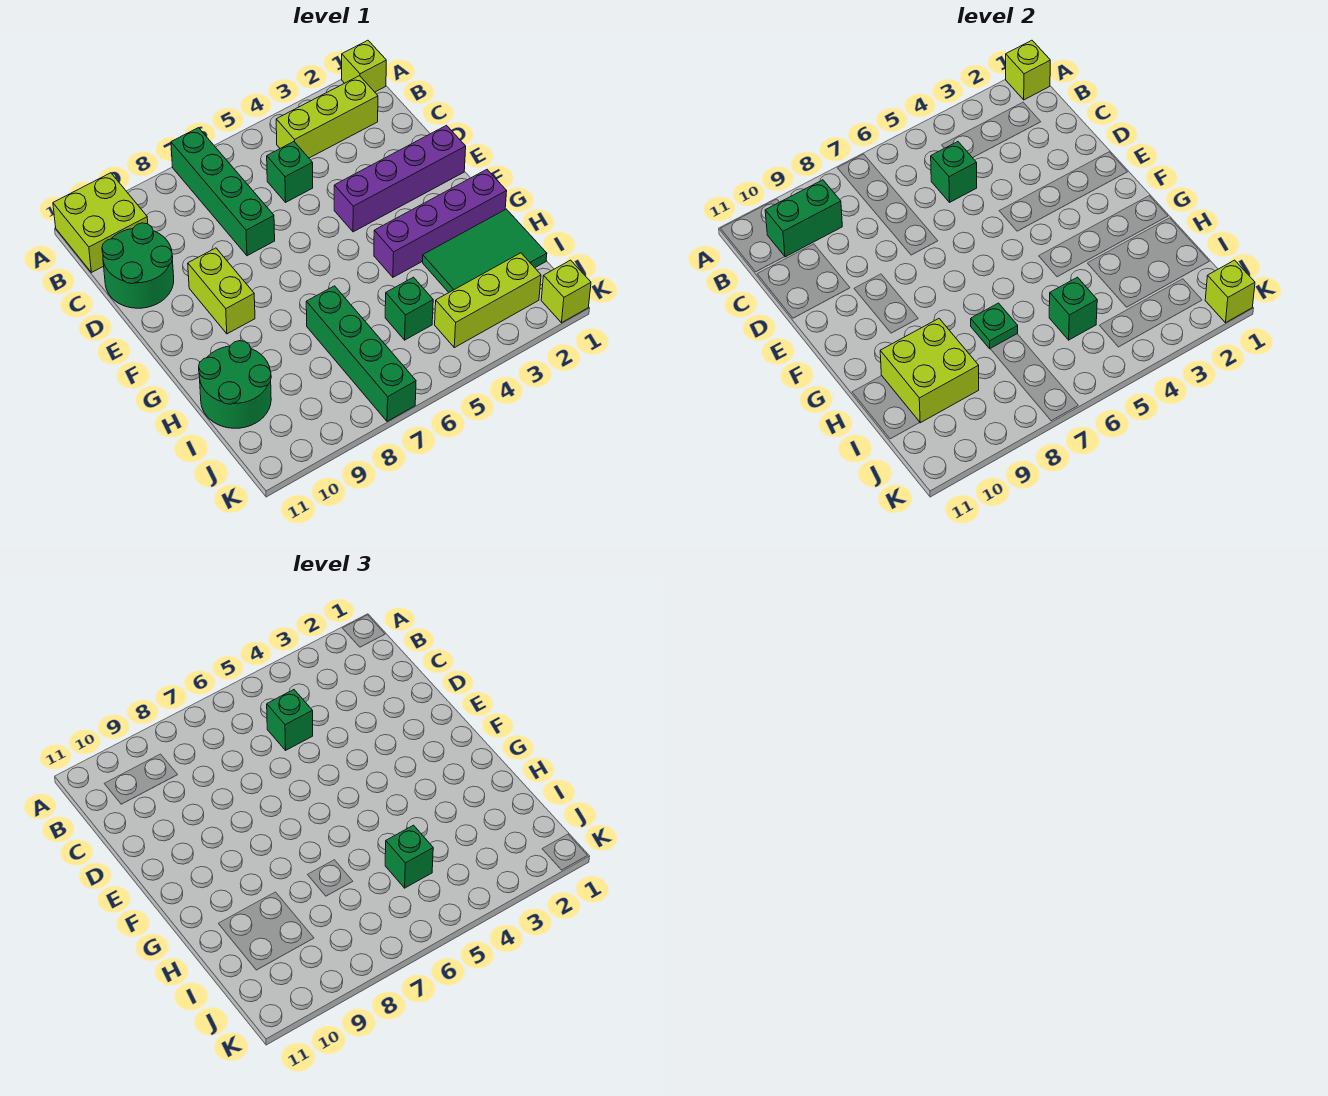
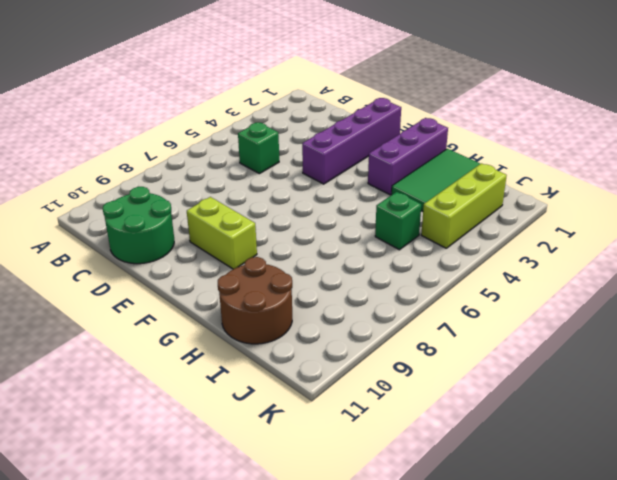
purple 1x3 brick [368,118,448,195] -> purple 1x4 brick [374,170,507,277]
brown 2x2 round brick [218,257,292,344] -> green 2x2 round brick [199,341,271,428]
none -> lime 1x1 brick [342,40,386,92]
none -> green 1x4 brick [171,128,275,256]
none -> lime 2x2 brick [53,173,148,273]

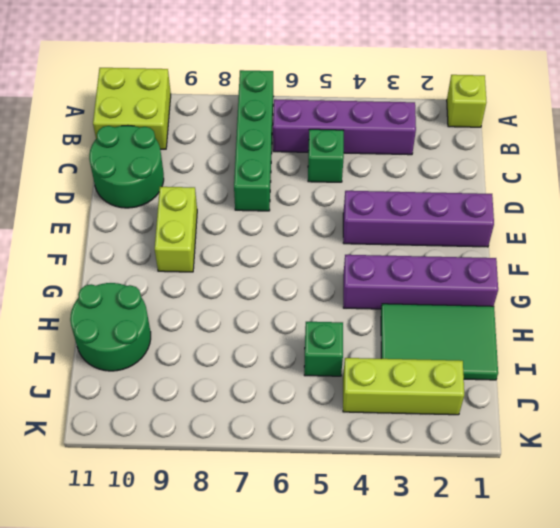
purple 1x4 brick [273,99,416,155] -> lime 1x3 brick [276,76,378,158]
none -> green 1x4 brick [306,286,416,421]
none -> lime 1x1 brick [541,260,591,323]
none -> lime 1x1 brick [1006,40,1050,100]

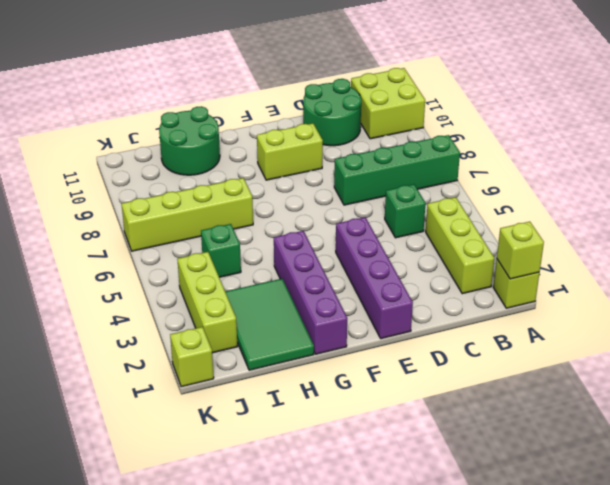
lime 1x4 brick [122,178,253,251] -> green 1x4 brick [306,286,416,421]
none -> green 1x2 brick [765,180,842,257]
none -> green 1x1 brick [931,142,977,202]
none -> green 1x1 plate [971,303,1018,349]

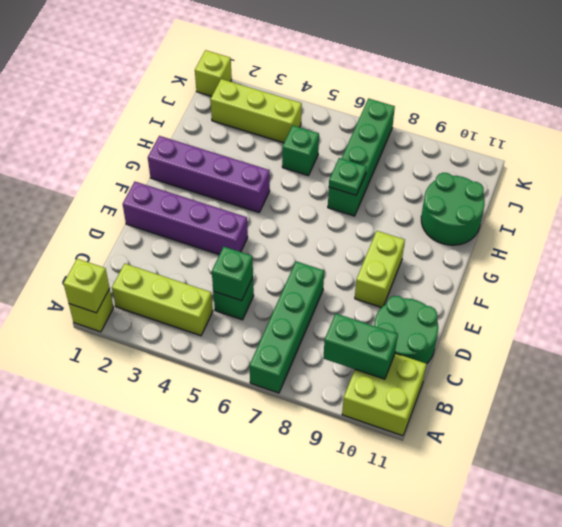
none -> green 2x3 tile [423,209,547,292]
none -> lime 2x2 brick [880,319,979,423]
none -> green 1x1 brick [1049,277,1097,340]

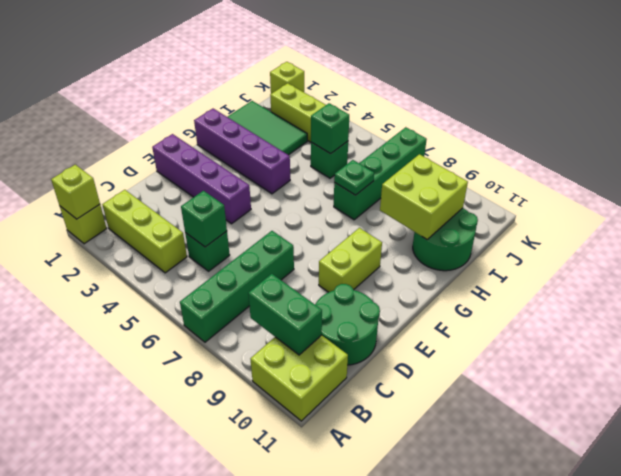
none -> lime 1x1 brick [1205,260,1255,323]
none -> green 1x1 brick [267,690,313,750]
none -> green 1x1 brick [385,825,433,888]

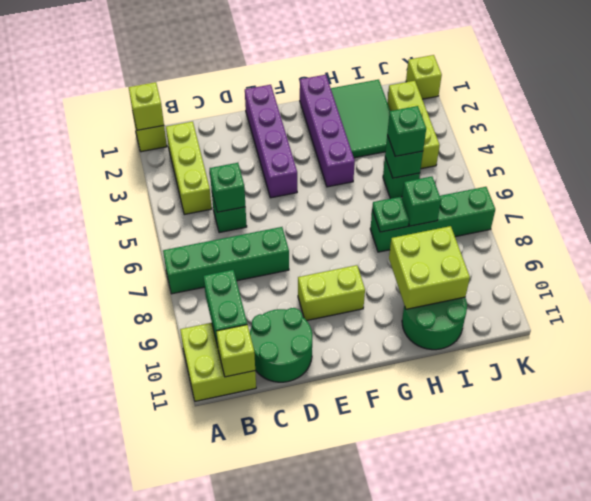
lime 1x1 brick [216,325,255,377] -> lime 1x1 brick moved to [1205,260,1255,323]
green 1x1 brick [402,177,441,226] -> green 1x1 brick moved to [267,690,313,750]

